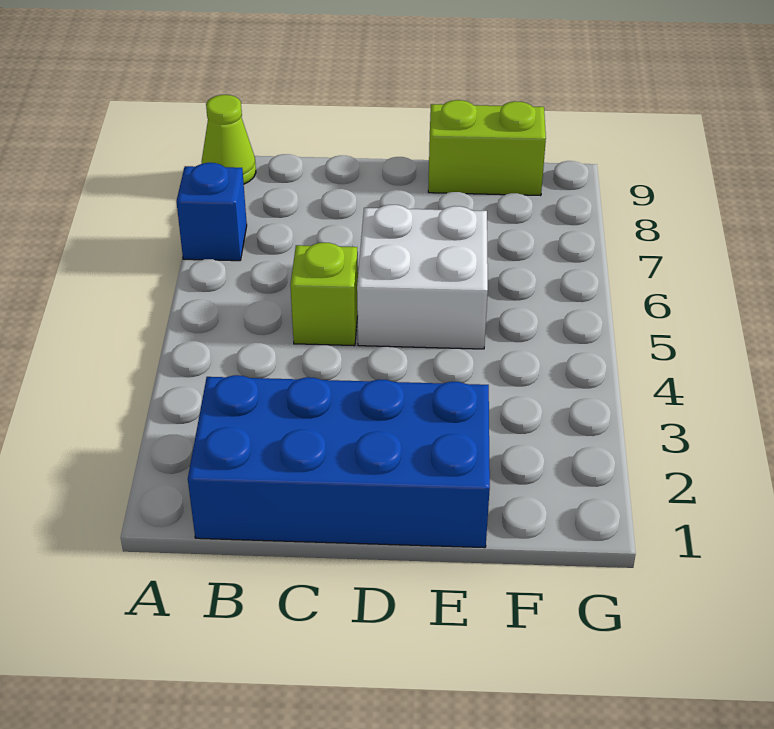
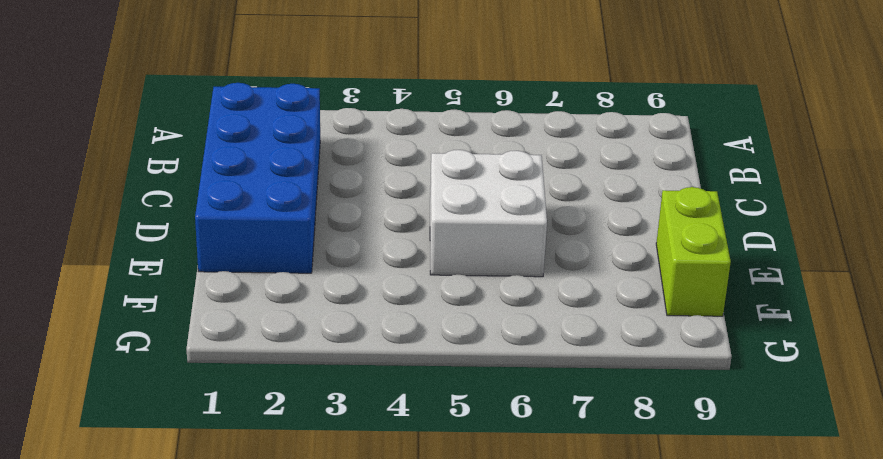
none -> blue 1x1 brick [176,163,247,261]
none -> lime 1x1 cone [202,95,256,184]

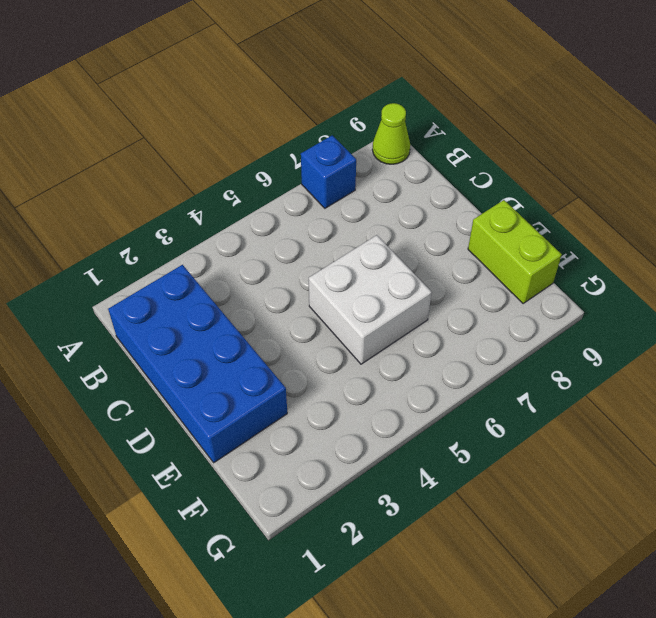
none -> lime 1x1 brick [290,243,358,346]

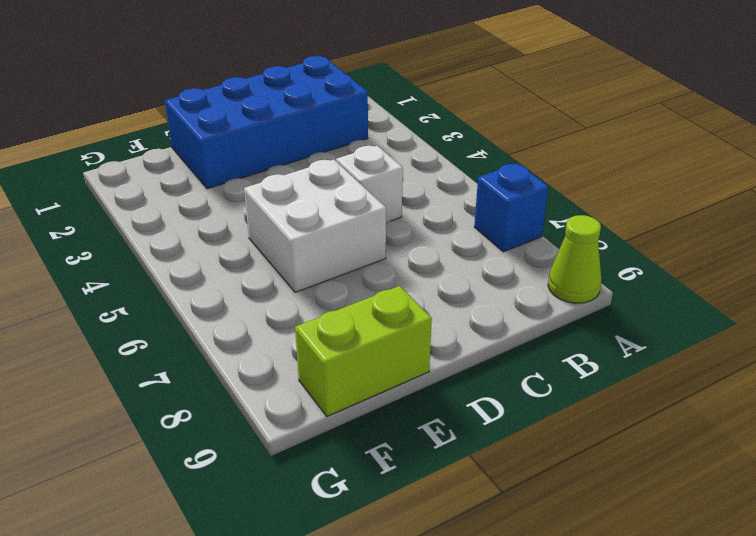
white 1x1 brick [336,146,403,222] -> lime 1x1 brick [290,243,358,346]

